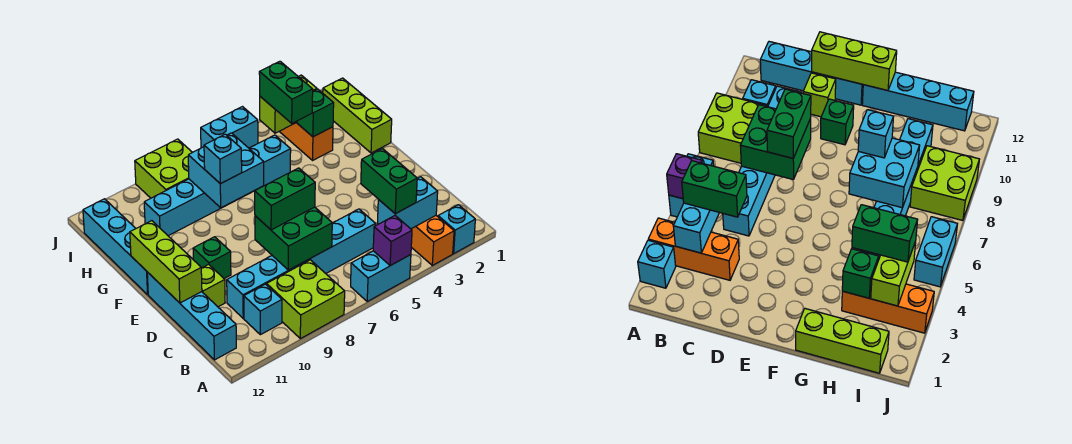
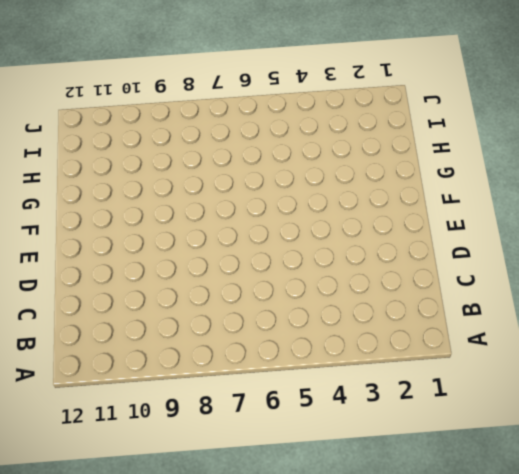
none -> cyan 1x1 brick [438,205,475,253]
none -> orange 1x3 brick [411,216,454,265]
none -> cyan 1x2 brick [351,251,411,301]

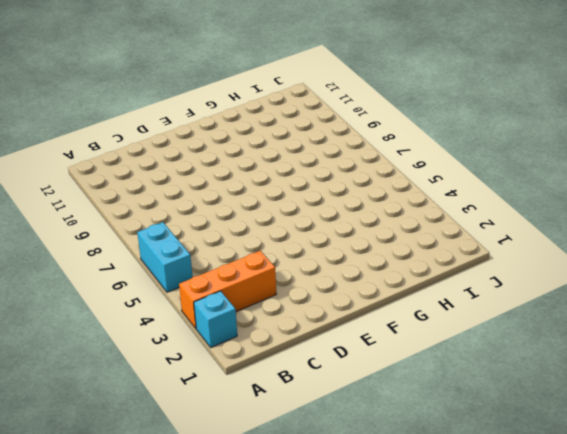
none -> lime 2x2 brick [267,260,345,339]
none -> cyan 1x1 brick [244,284,282,335]
none -> cyan 1x4 brick [147,272,236,360]

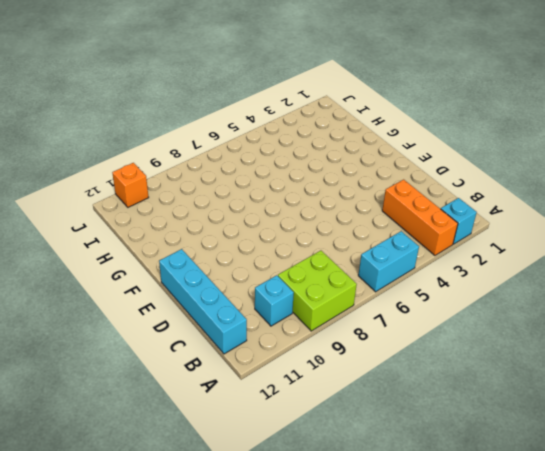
orange 1x1 brick [112,163,149,207] -> none
none -> cyan 1x6 brick [227,209,376,318]
none -> lime 1x1 brick [201,264,225,307]
none -> green 1x1 brick [193,237,231,279]

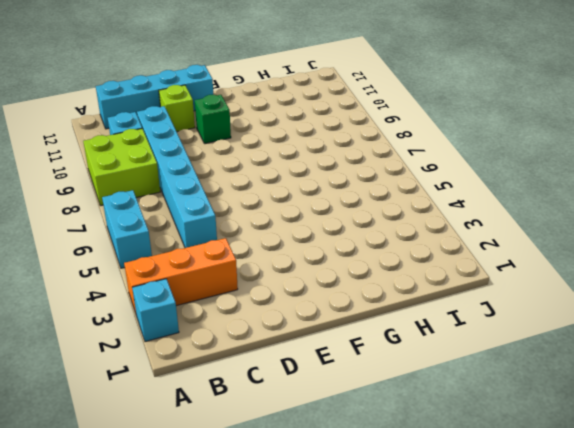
none -> cyan 1x4 brick [83,199,148,295]
none -> lime 1x3 brick [323,78,392,153]
none -> orange 1x3 brick [279,123,333,160]

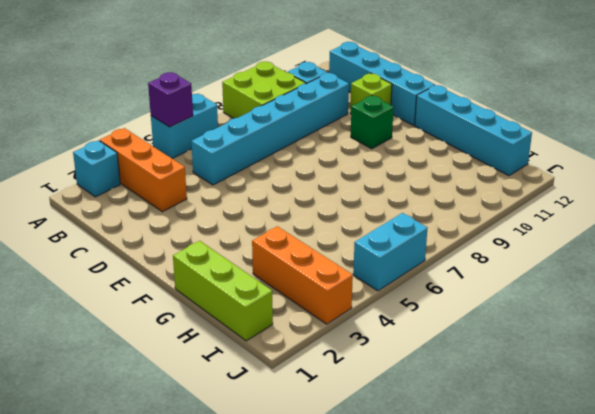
none -> cyan 1x6 brick [144,135,291,236]
none -> lime 2x2 brick [135,139,192,198]
none -> cyan 1x2 brick [377,177,438,229]

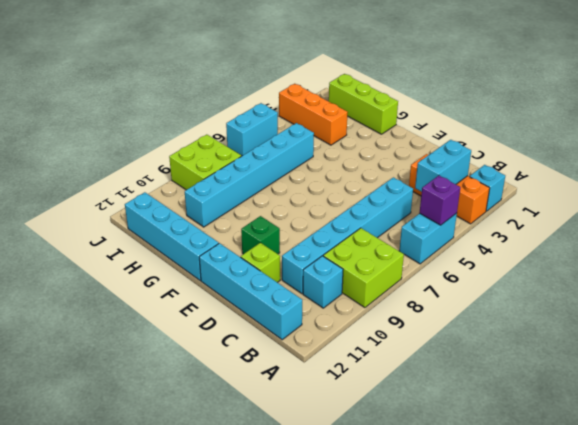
none -> green 2x2 brick [255,207,332,270]
none -> lime 1x3 brick [130,221,202,303]
none -> cyan 2x2 brick [188,133,264,208]

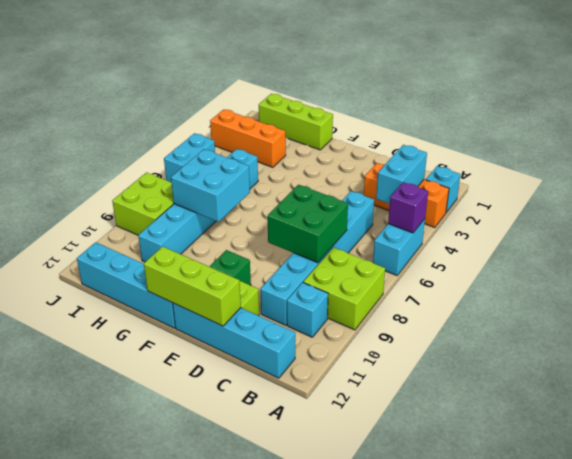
none -> green 1x1 brick [297,89,334,137]
none -> lime 1x2 brick [260,75,317,133]
none -> green 1x2 brick [361,149,417,214]

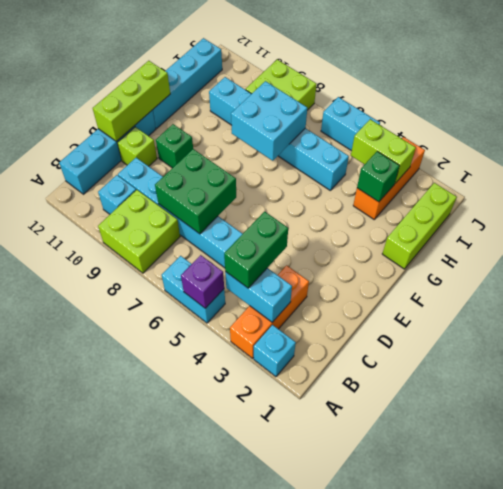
none -> green 1x2 brick [255,168,315,230]
none -> cyan 1x1 brick [204,134,242,184]
none -> green 1x2 brick [259,61,313,123]

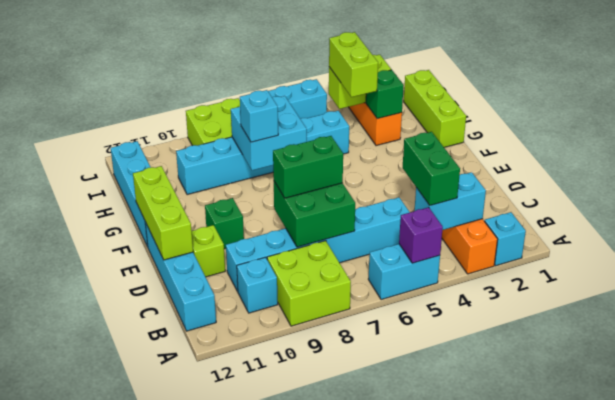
lime 1x2 brick [329,32,378,97] -> green 1x2 brick [259,61,313,123]

